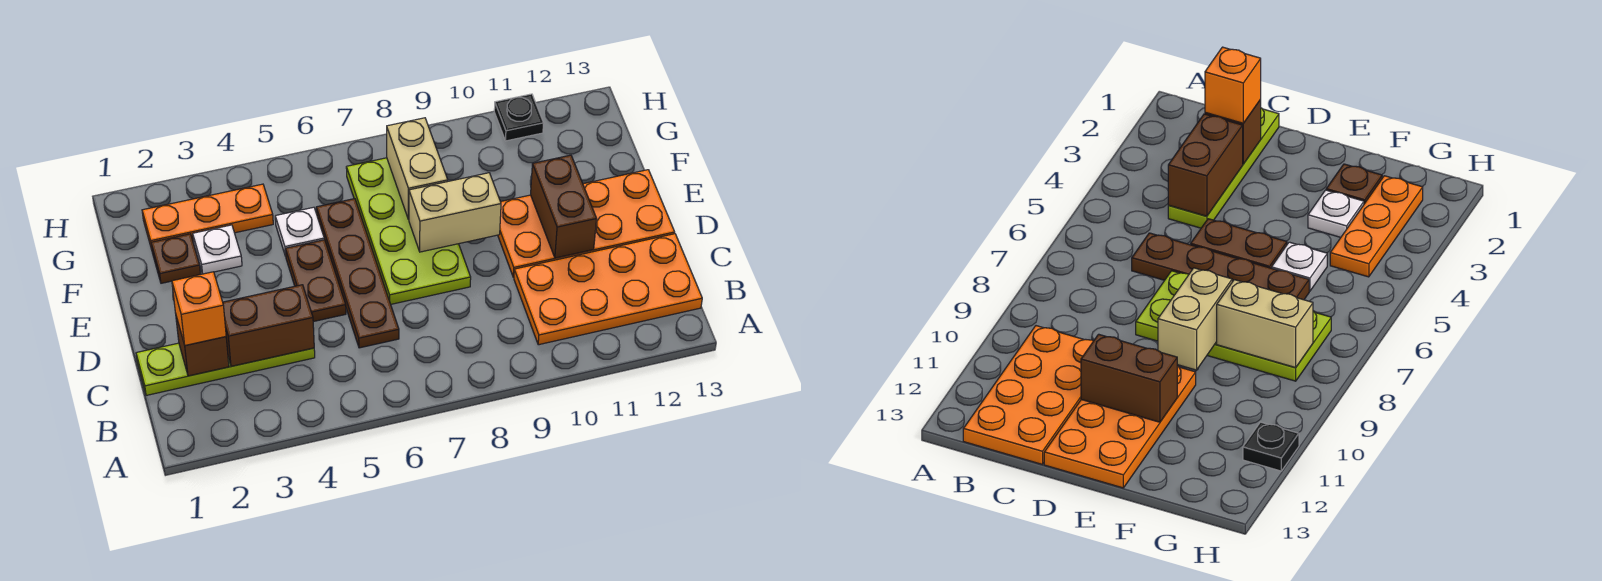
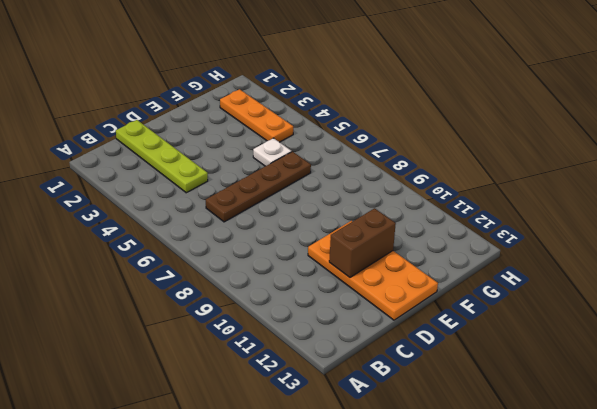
none -> orange 2x4 plate [514,234,702,345]
none -> brown 1x2 plate [285,240,346,322]
none -> lime 2x4 plate [346,158,471,304]

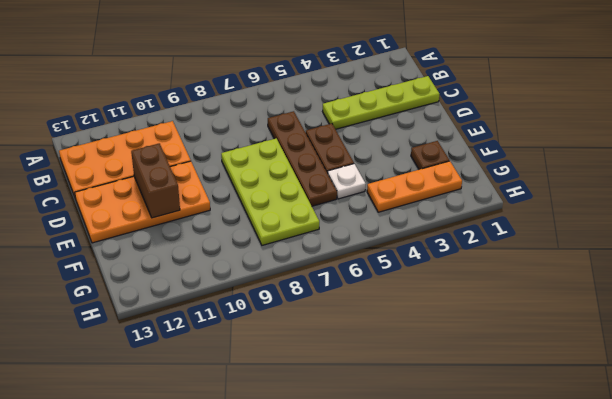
none -> white 1x1 plate [193,225,242,274]
none -> black 1x1 plate [494,94,544,141]
none -> brown 1x1 brick [176,316,229,376]

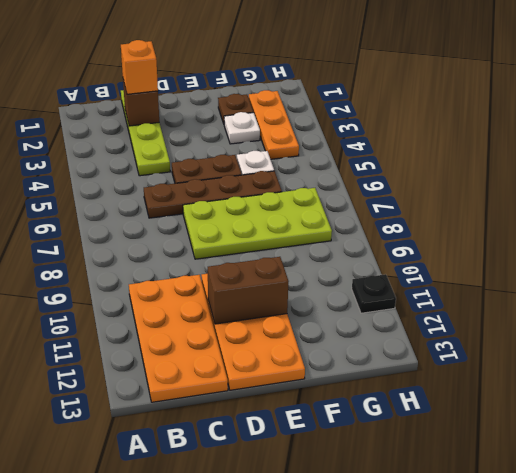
none -> brown 1x2 brick [223,285,314,366]
none -> tan 1x2 brick [409,173,501,252]
none -> tan 1x2 brick [387,118,448,219]

